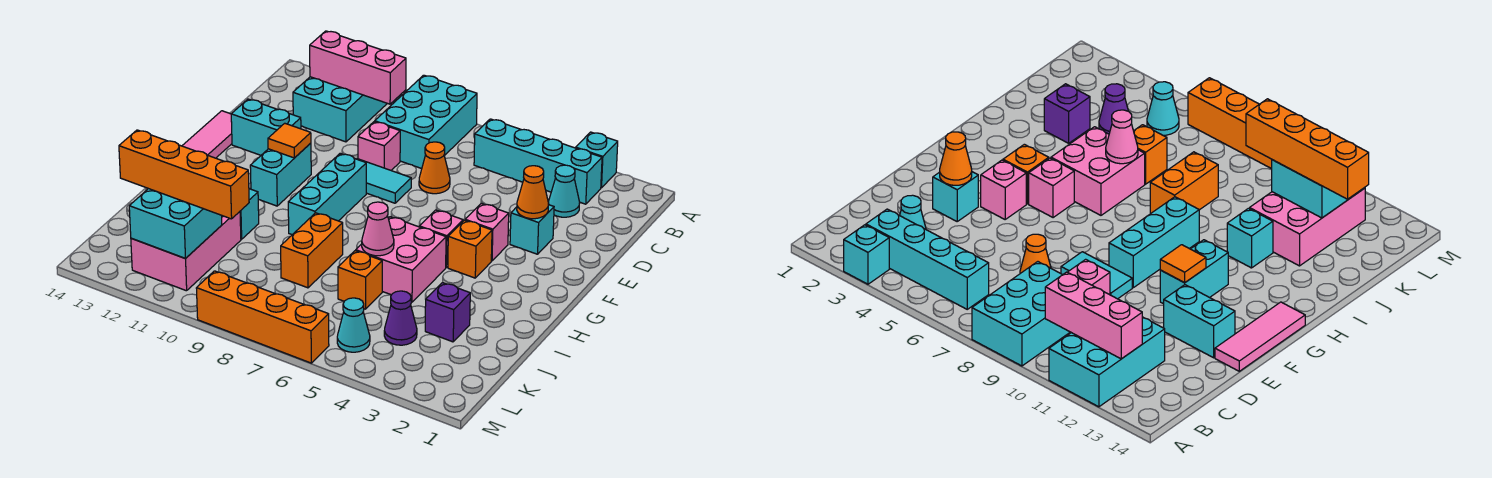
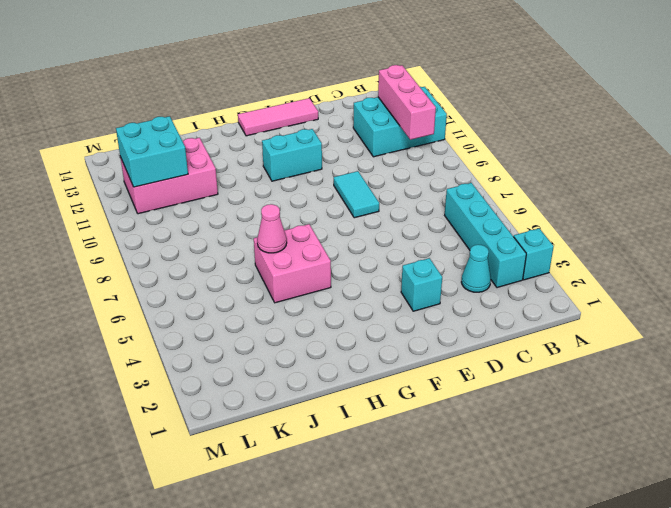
none -> cyan 2x3 brick [375,75,477,169]
none -> orange 1x1 cone [419,142,450,194]
none -> pink 1x1 brick [358,122,400,170]
none -> cyan 1x2 brick [231,99,301,155]

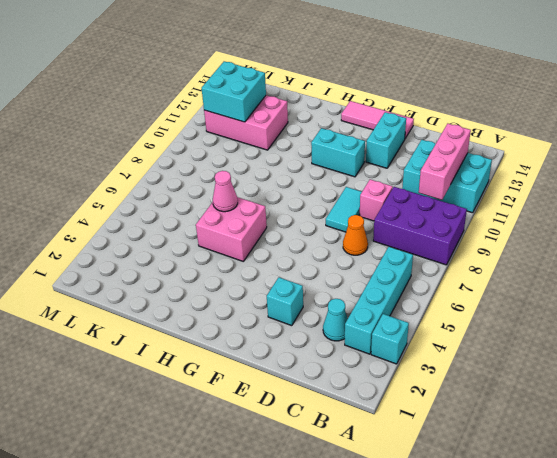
purple 2x3 brick [373,187,467,265] -> cyan 2x3 brick [375,75,477,169]
none -> pink 1x1 brick [465,203,509,261]
none -> cyan 1x3 brick [288,154,366,235]
none -> orange 1x1 brick [448,220,492,278]
none -> pink 1x1 brick [419,210,463,267]

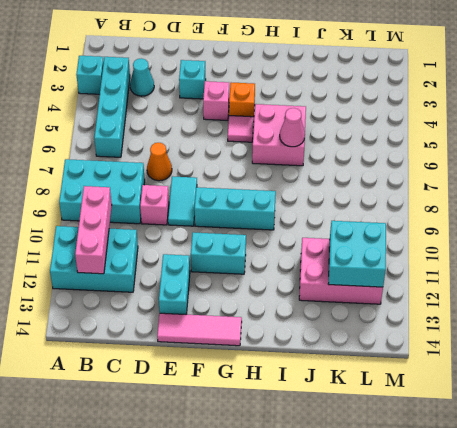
pink 1x1 tile [228,116,254,142] -> pink 1x1 brick [419,210,463,267]
none -> orange 1x2 brick [281,213,343,288]
none -> cyan 1x1 brick [240,189,259,239]
none -> purple 1x1 brick [425,283,470,342]
none -> orange 1x1 brick [338,251,382,309]

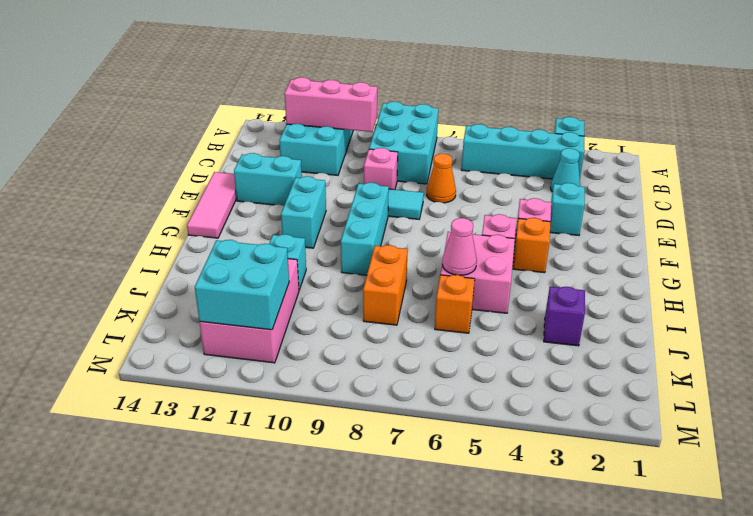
none -> purple 1x1 cone [384,291,417,345]
none -> cyan 1x1 cone [337,298,370,352]
none -> orange 1x4 brick [196,271,329,363]
none -> orange 1x1 cone [517,166,549,219]

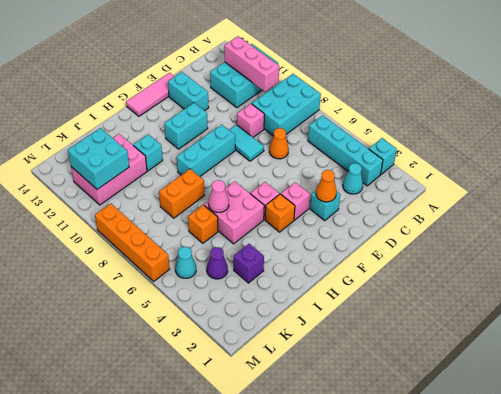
none -> orange 1x1 tile [268,123,311,158]
none -> orange 1x4 brick [119,130,249,219]

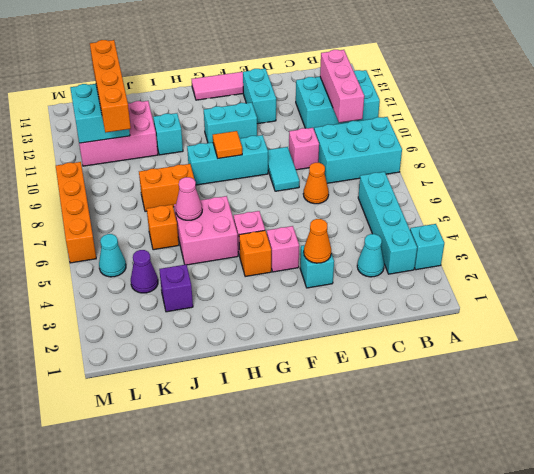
orange 1x1 tile [213,131,242,158] -> orange 1x1 tile moved to [268,123,311,158]

